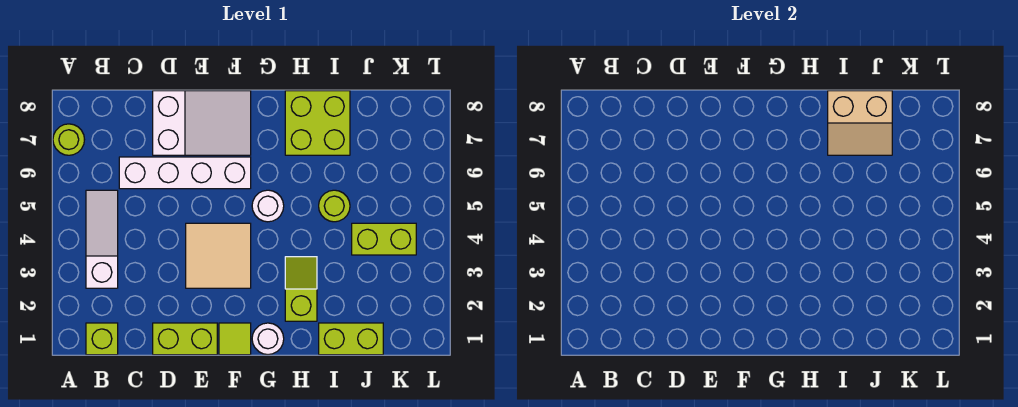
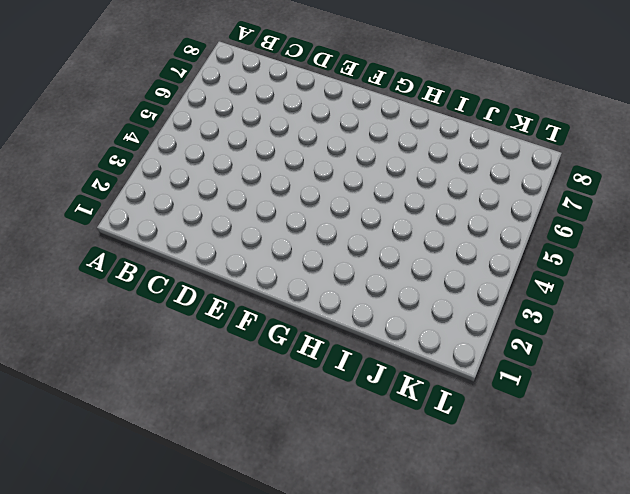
none -> lime 1x1 round brick [53,124,85,155]
none -> lime 1x1 brick [86,323,118,355]
none -> white 1x3 slope [86,190,118,288]

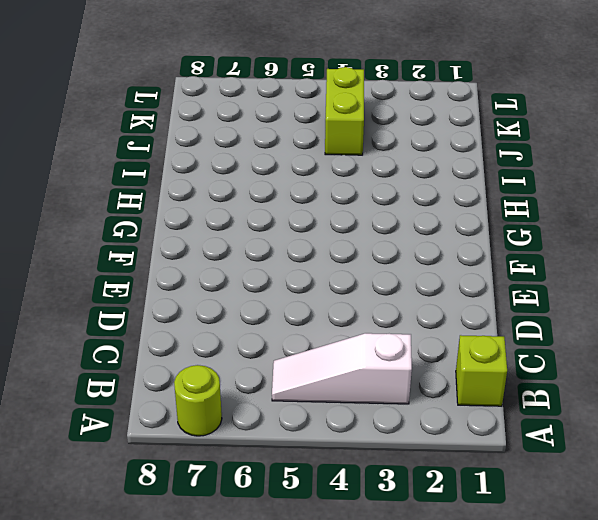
none -> white 1x4 brick [119,157,251,189]
none -> lime 1x2 brick [153,323,217,355]
none -> white 2x3 slope [153,91,251,155]

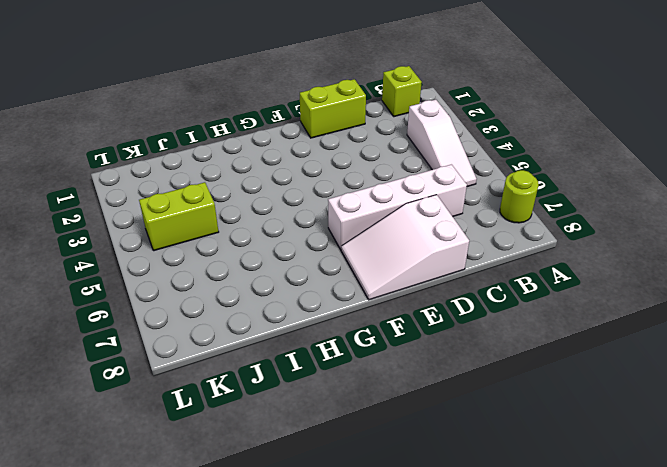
none -> tan 2x2 tile [186,223,251,288]
none -> lime 1x1 tile [219,323,251,355]
none -> white 1x1 round brick [252,323,284,355]

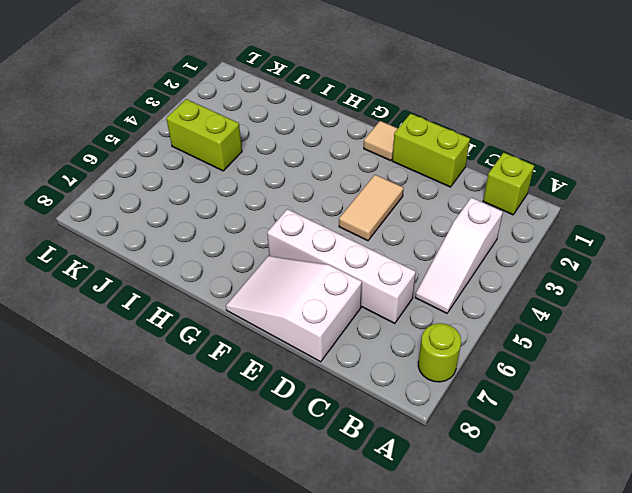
tan 1x2 tile [339,175,403,241] -> tan 2x2 tile [186,223,251,288]
tan 1x1 tile [364,121,398,161] -> lime 1x1 tile [219,323,251,355]
none -> white 1x1 round brick [252,323,284,355]
none -> white 1x1 round brick [252,190,284,222]
none -> lime 1x2 slope [285,257,317,321]

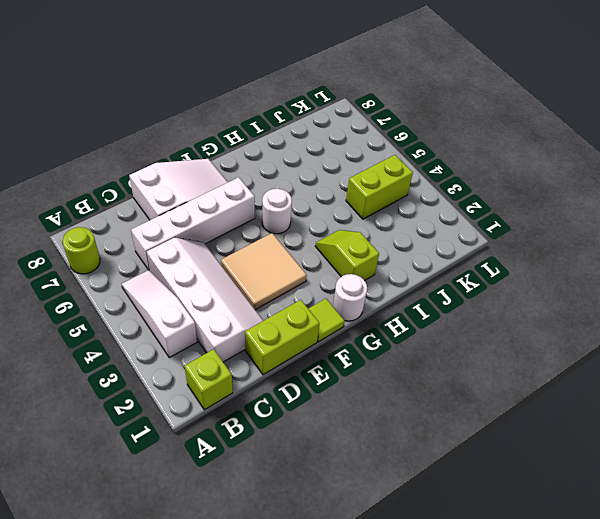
white 2x4 slope [147,237,263,362] -> none
none -> lime 2x2 brick [285,91,350,155]
none -> lime 1x2 brick [319,323,383,355]
none -> lime 1x1 round brick [319,190,350,222]

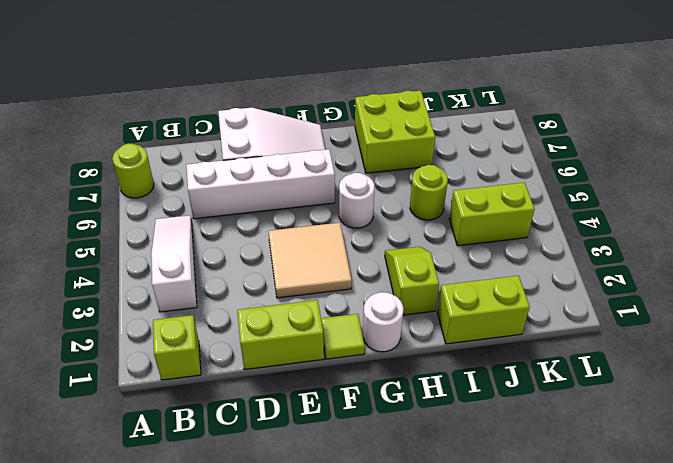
none -> tan 2x2 slope [828,91,892,155]

